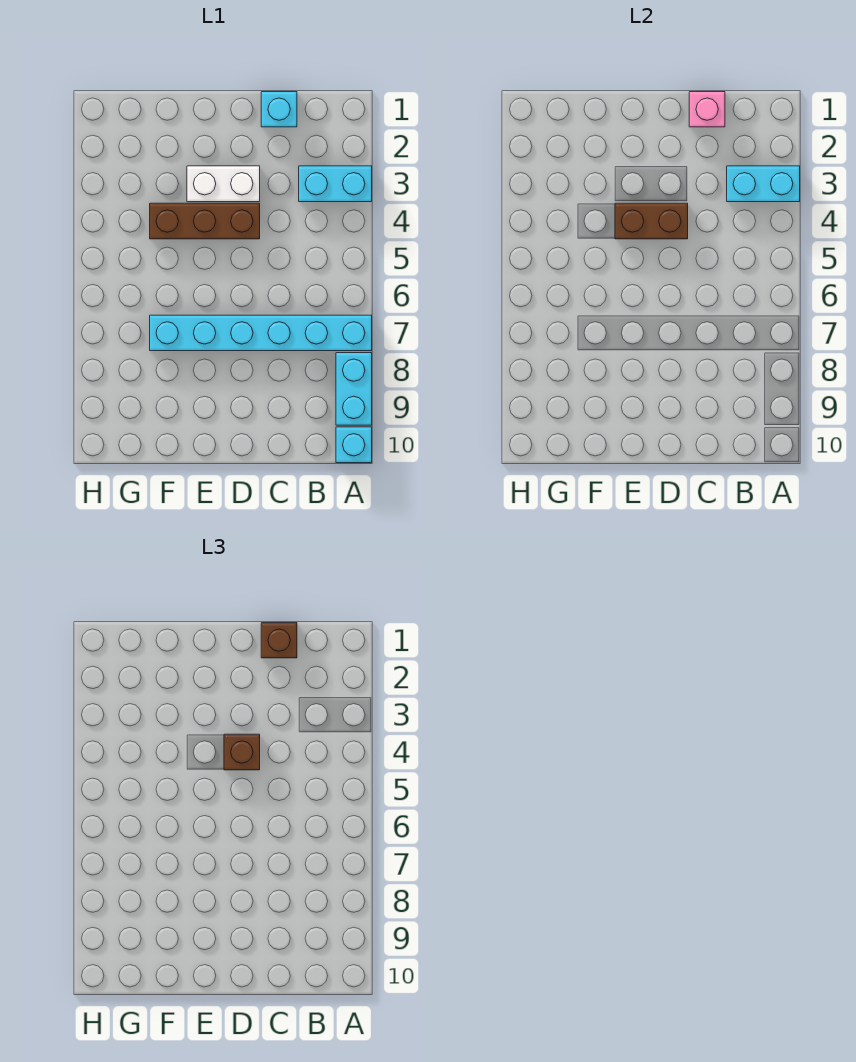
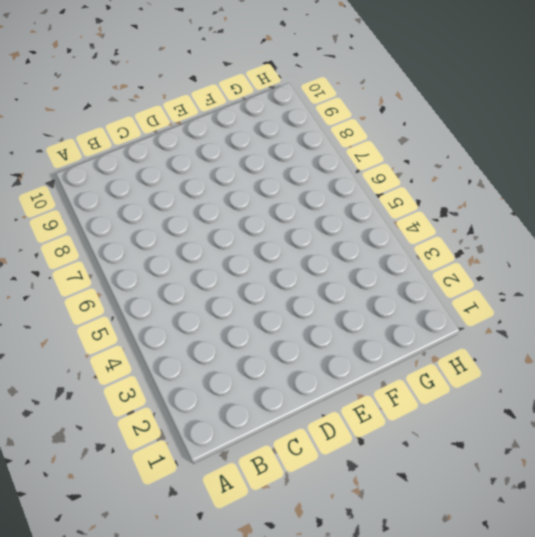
none -> cyan 1x2 brick [299,166,372,202]
none -> cyan 1x6 brick [150,315,372,351]
none -> cyan 1x2 brick [336,353,372,425]

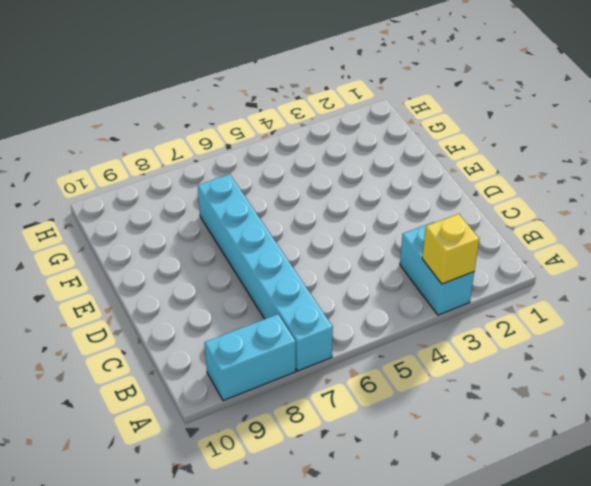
yellow 1x1 brick [422,214,479,284] -> cyan 1x2 brick [727,166,800,202]
none -> cyan 1x1 brick [336,427,372,463]
none -> cyan 1x1 brick [261,92,297,127]
none -> white 1x2 brick [187,166,260,202]

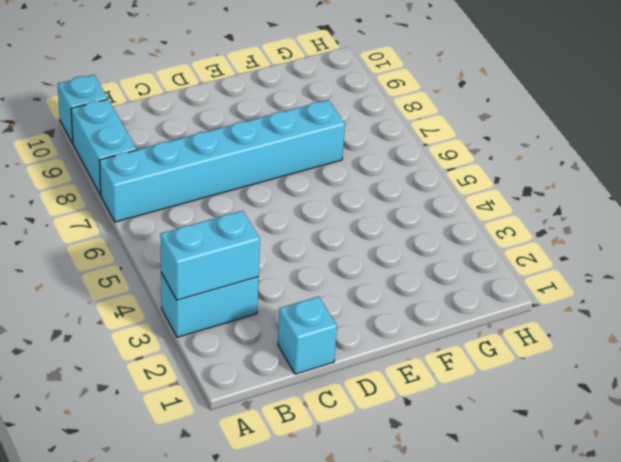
none -> white 1x2 brick [187,166,260,202]
none -> brown 1x3 brick [150,203,260,239]
none -> pink 1x1 brick [689,92,725,127]

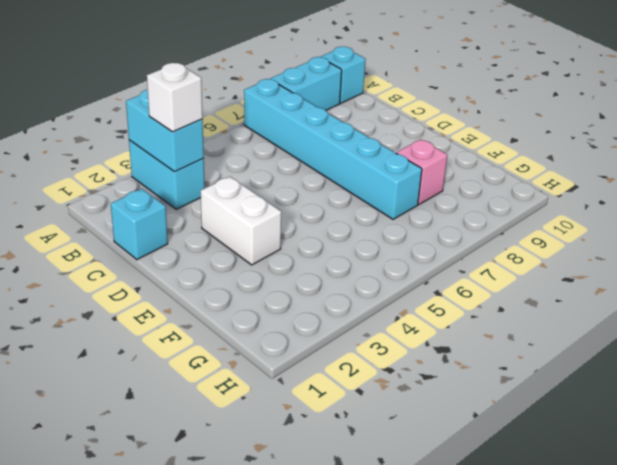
white 1x1 brick [147,63,203,132] -> none
pink 1x1 brick [396,140,447,204] -> pink 1x1 brick moved to [689,92,725,127]
none -> brown 1x3 brick [150,203,260,239]
none -> brown 1x2 brick [615,203,688,239]
none -> brown 1x1 brick [261,623,297,658]

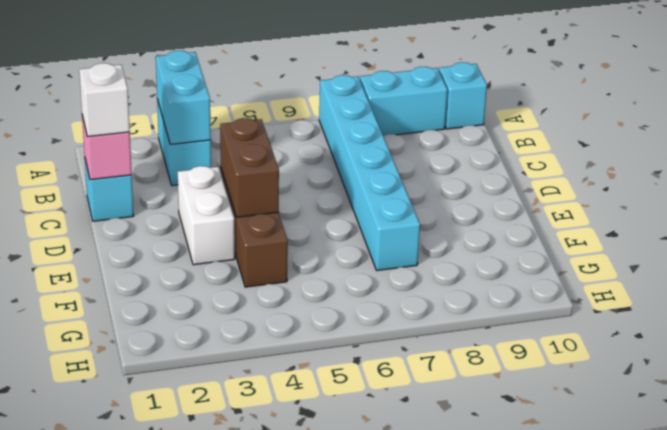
white 1x1 brick [79,63,130,137] -> brown 1x1 brick [261,623,297,658]
none -> brown 1x1 brick [224,734,260,770]

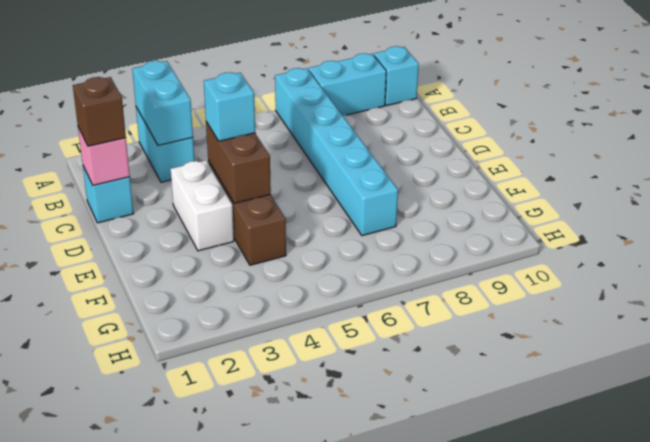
cyan 1x1 brick [204,72,255,141] -> brown 1x1 brick [224,734,260,770]

